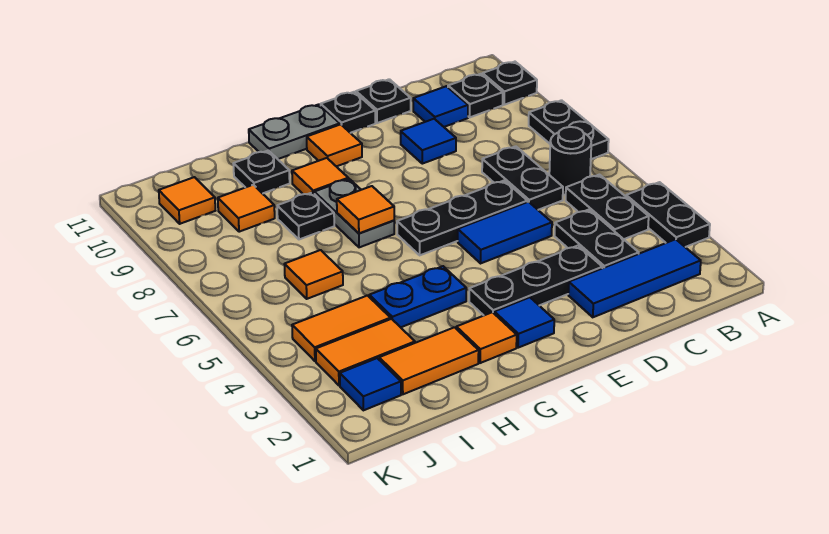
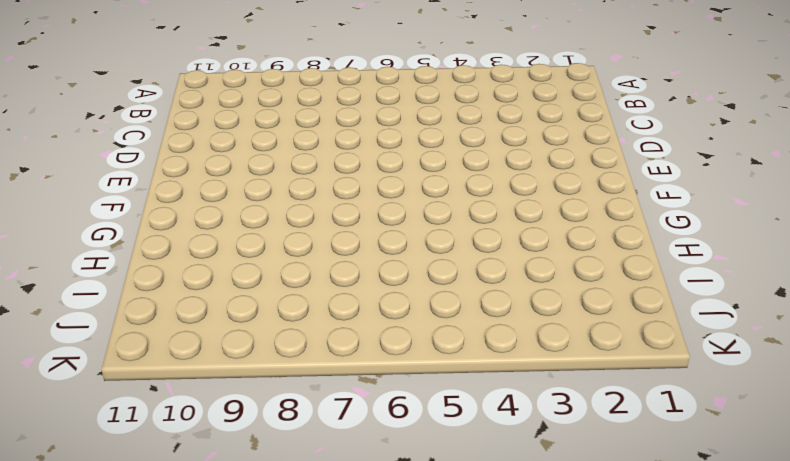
none -> black 1x2 plate [626,182,710,247]
none -> black 1x2 plate [529,100,609,159]
none -> black 1x1 plate [483,62,537,105]
none -> blue 1x3 tile [568,239,701,317]

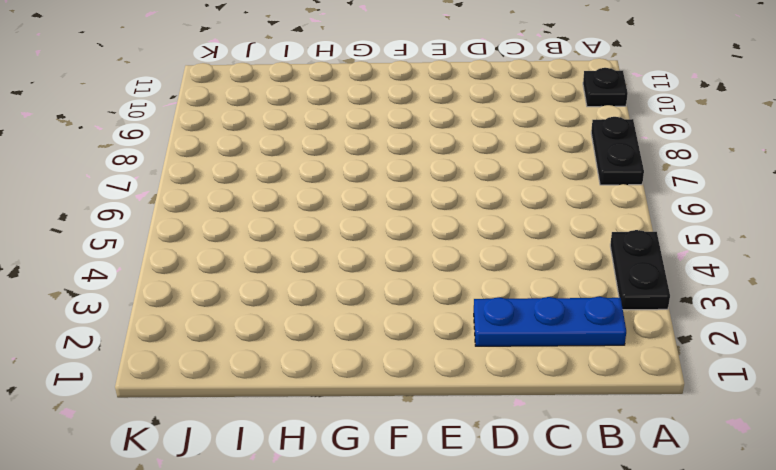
blue 1x3 plate [474,296,626,346] -> blue 1x3 tile [568,239,701,317]
none -> black 1x2 plate [566,175,649,239]
none -> black 1x1 round brick [549,127,591,195]
none -> black 1x1 plate [448,74,503,117]
none -> black 1x2 plate [555,210,639,268]

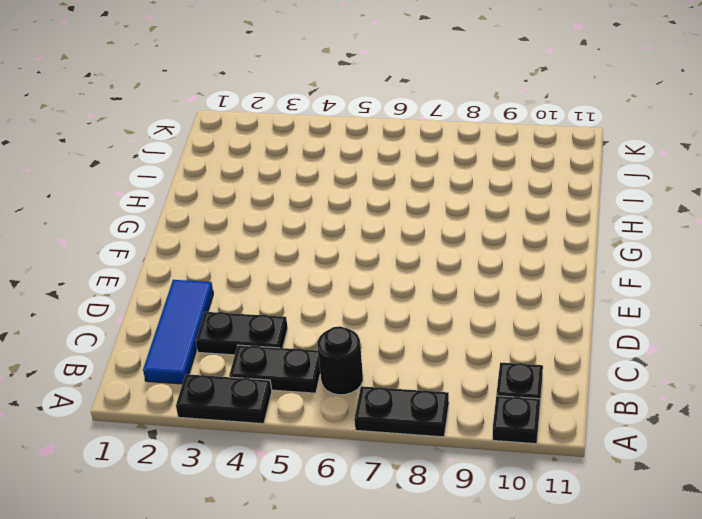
none -> black 1x2 plate [482,146,563,210]
none -> blue 1x1 tile [413,86,468,127]
none -> black 1x3 plate [469,246,602,315]
none -> blue 1x2 tile [458,202,552,263]

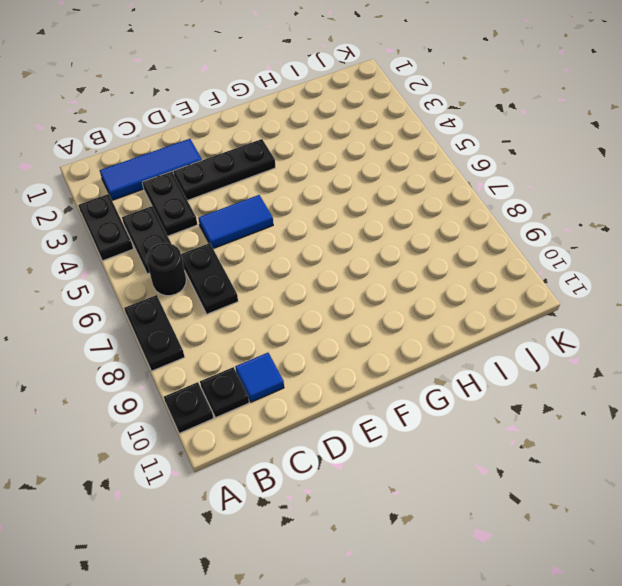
none -> black 1x3 plate [397,180,527,255]
none -> blue 1x1 tile [401,119,456,164]
none -> black 1x1 plate [356,79,411,123]
none -> black 1x1 plate [321,92,375,133]

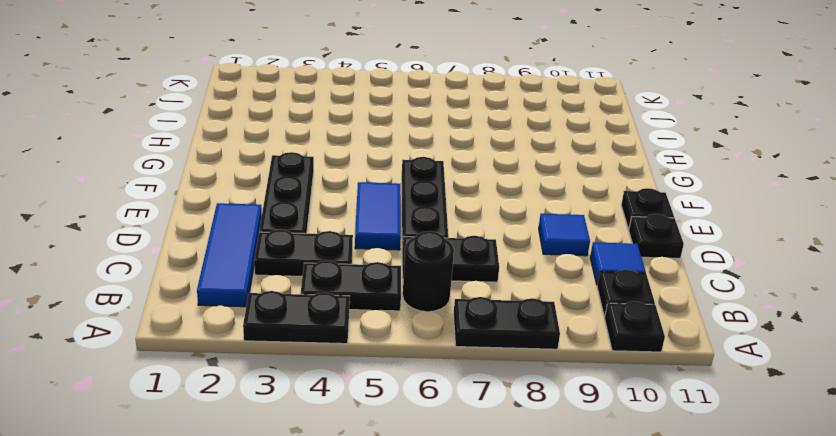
none -> blue 1x1 tile [494,297,554,348]
none -> orange 1x1 tile [307,124,362,166]
none -> grey 1x2 plate [249,104,340,159]
none -> orange 1x1 tile [456,312,517,363]

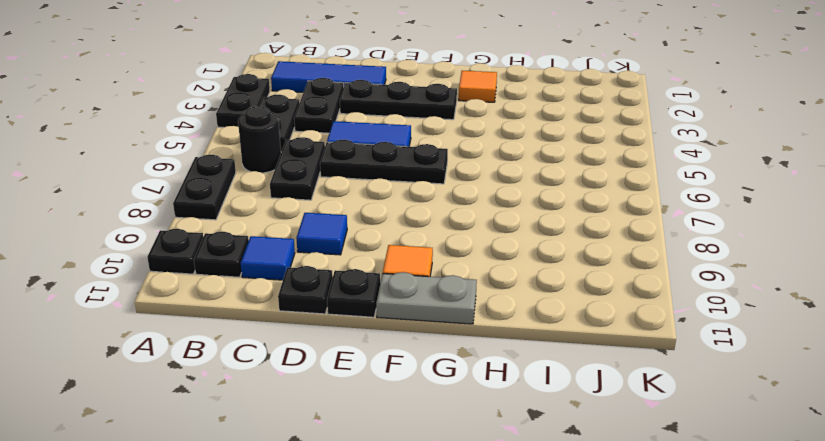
none -> blue 1x1 tile [494,297,554,348]
none -> blue 1x2 plate [369,266,466,327]
none -> grey 1x2 plate [314,179,394,247]
none -> orange 1x1 tile [292,158,348,194]

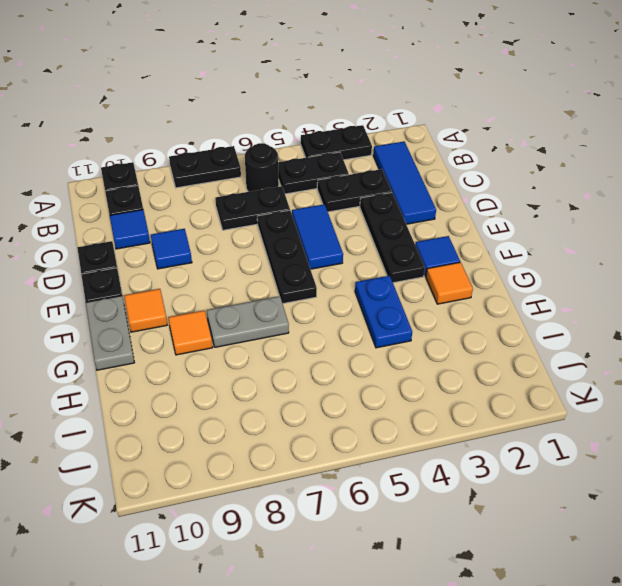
none -> orange 1x2 tile [379,327,479,394]
none -> black 1x1 plate [277,192,334,239]
none -> black 1x1 plate [233,150,290,194]
none -> orange 1x2 tile [316,319,415,386]

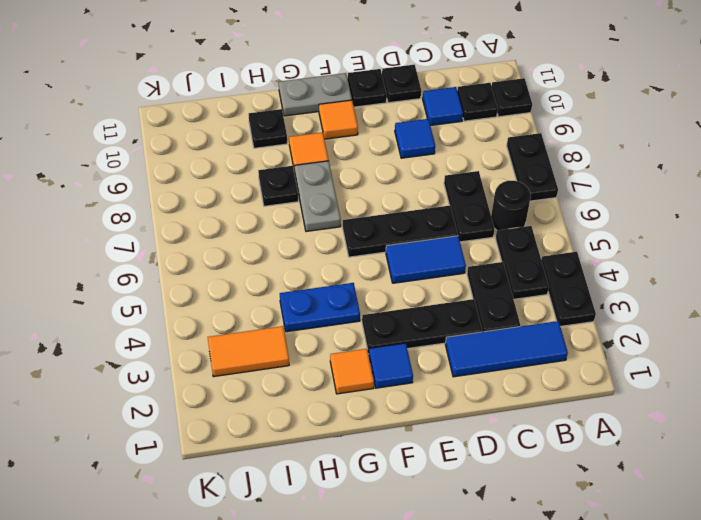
none -> orange 1x2 tile [379,327,479,394]
none -> orange 1x2 tile [292,296,390,361]
none -> orange 1x1 tile [285,250,343,299]
none -> orange 1x1 tile [218,185,275,232]

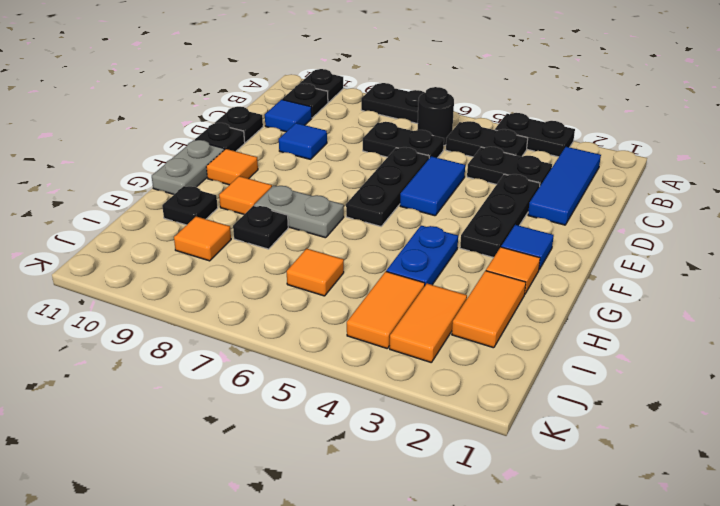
none -> blue 1x1 tile [340,358,401,410]
none -> orange 1x1 tile [159,177,215,224]
none -> orange 1x1 tile [337,186,394,233]

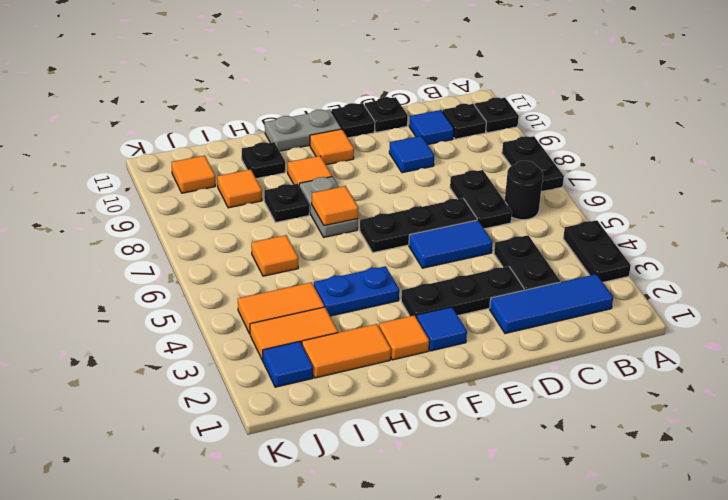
none -> black 1x2 plate [566,175,649,239]

